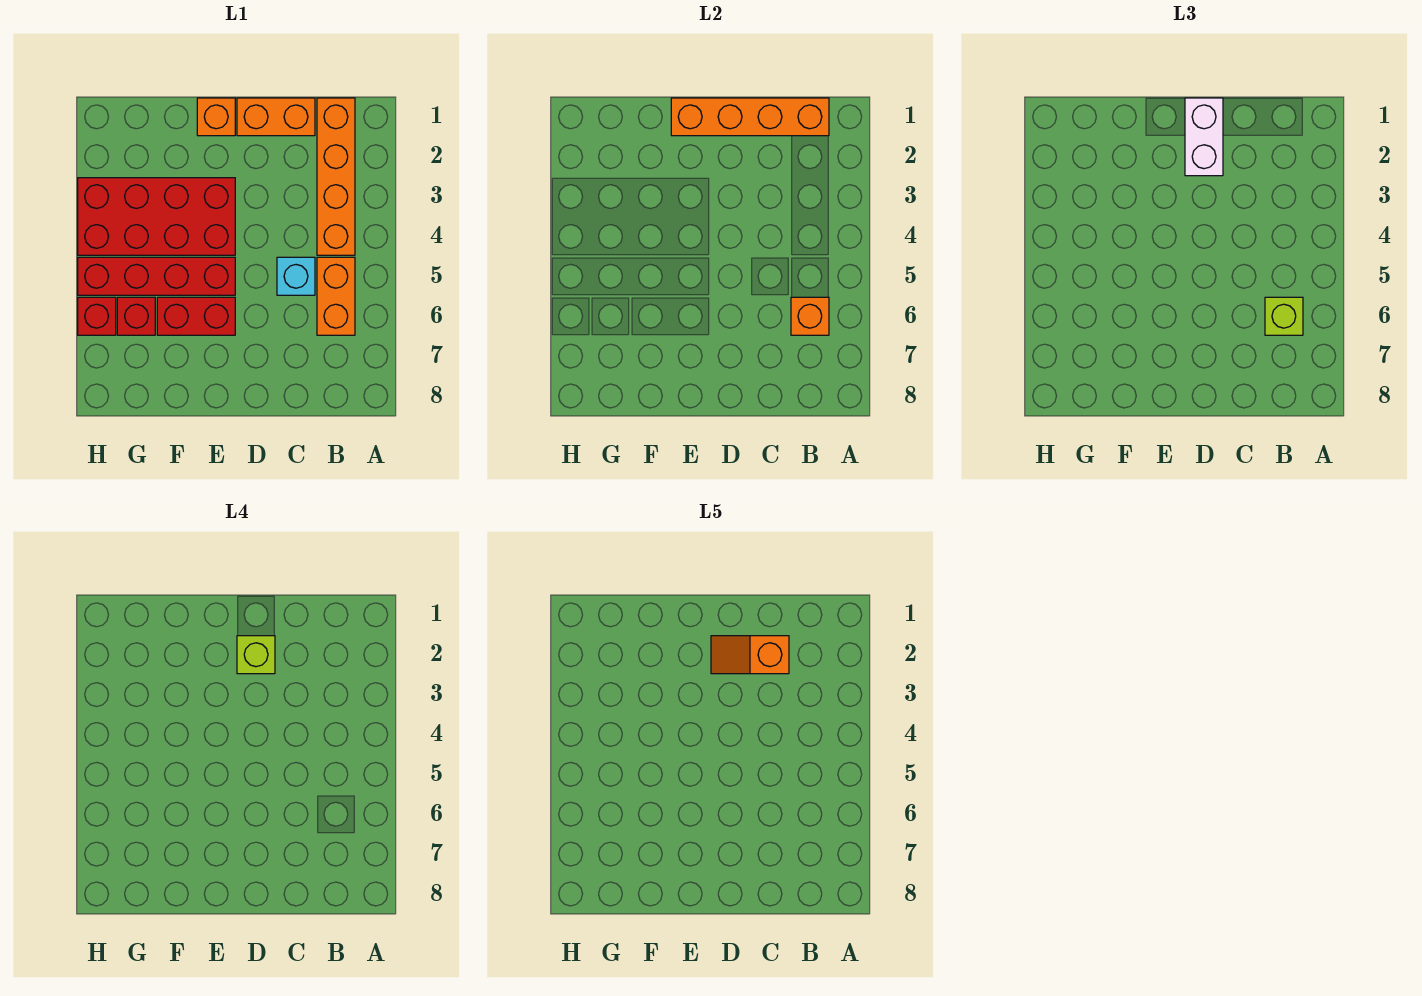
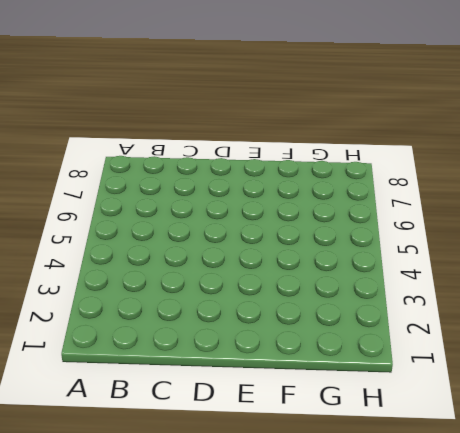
none -> orange 1x4 brick [317,98,355,255]
none -> orange 1x2 brick [317,257,355,335]
none -> orange 1x2 brick [237,98,315,136]

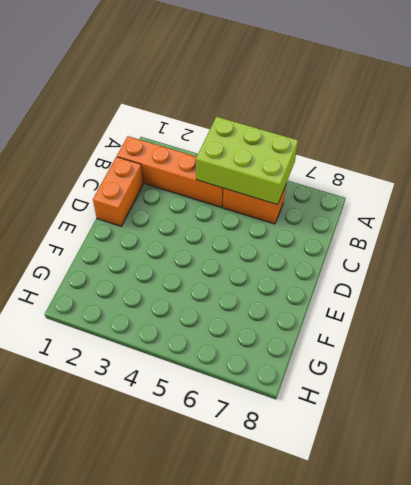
lime 2x3 brick [196,117,298,205] -> orange 1x1 brick [791,297,829,335]
none -> cyan 1x1 brick [277,257,315,295]
none -> orange 1x1 brick [197,98,235,136]
none -> red 2x4 brick [78,178,235,255]

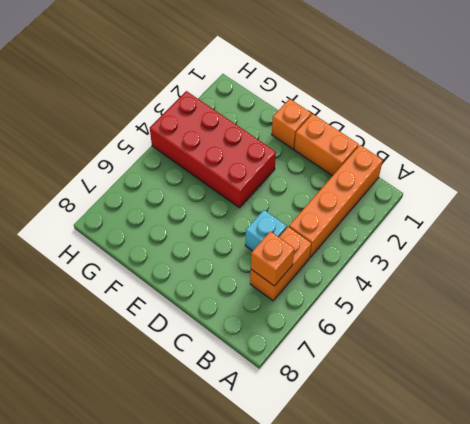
none -> red 1x4 brick [78,257,235,295]
none -> red 1x2 brick [157,297,235,335]
none -> red 1x1 brick [117,297,155,335]

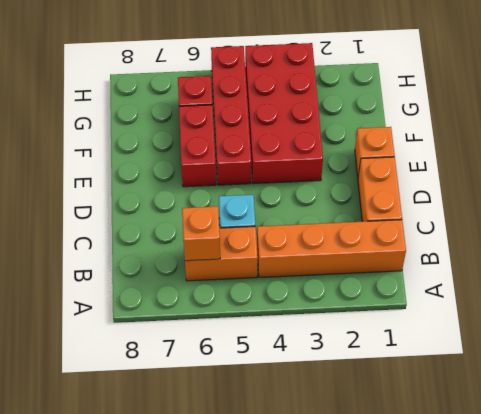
none -> red 1x1 brick [78,297,116,335]
none -> orange 1x4 brick [671,98,829,136]
none -> lime 1x1 brick [1265,297,1303,335]

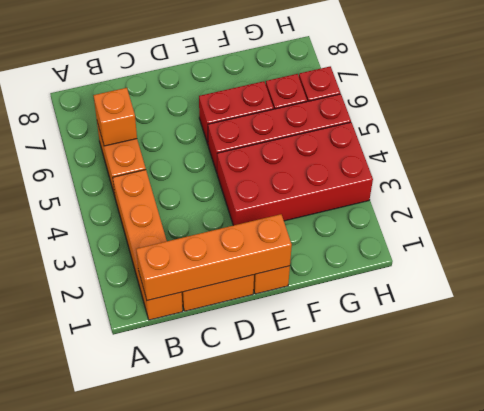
none -> cyan 1x1 brick [277,257,315,295]
none -> lime 1x1 brick [1265,297,1303,335]
none -> white 1x2 brick [1185,98,1223,176]

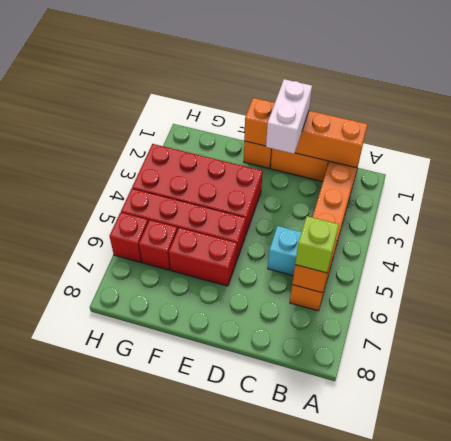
none -> lime 1x1 brick [237,636,275,674]
none -> orange 1x2 slope [711,636,789,674]

